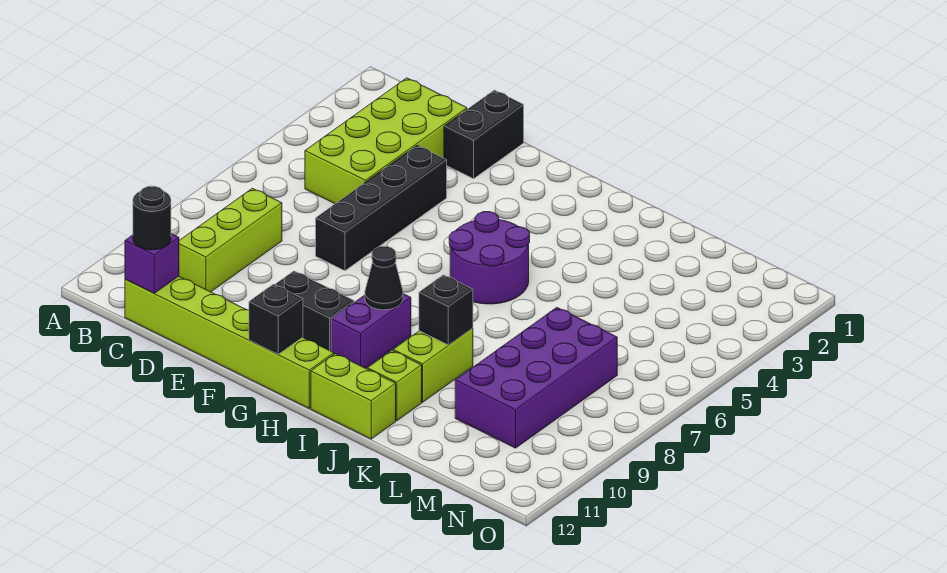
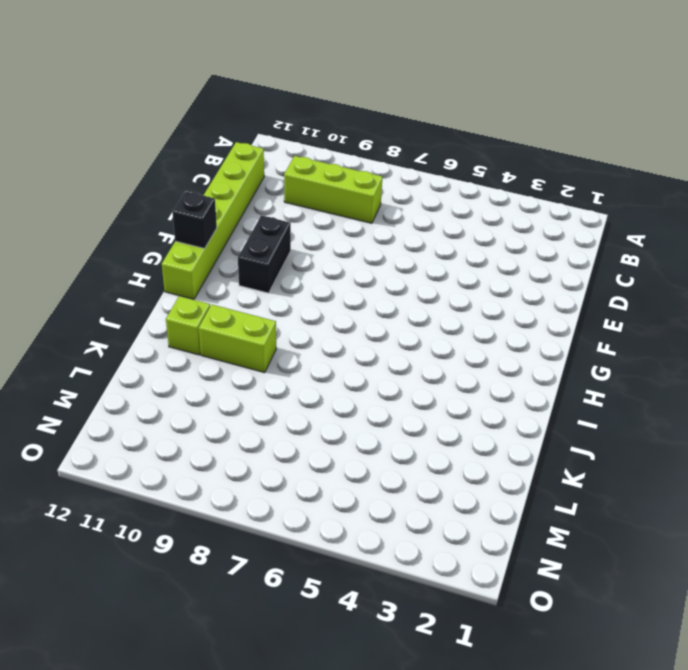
none -> lime 2x4 brick [305,78,467,204]
none -> black 1x2 brick [444,90,524,179]
none -> black 1x4 brick [316,145,447,271]

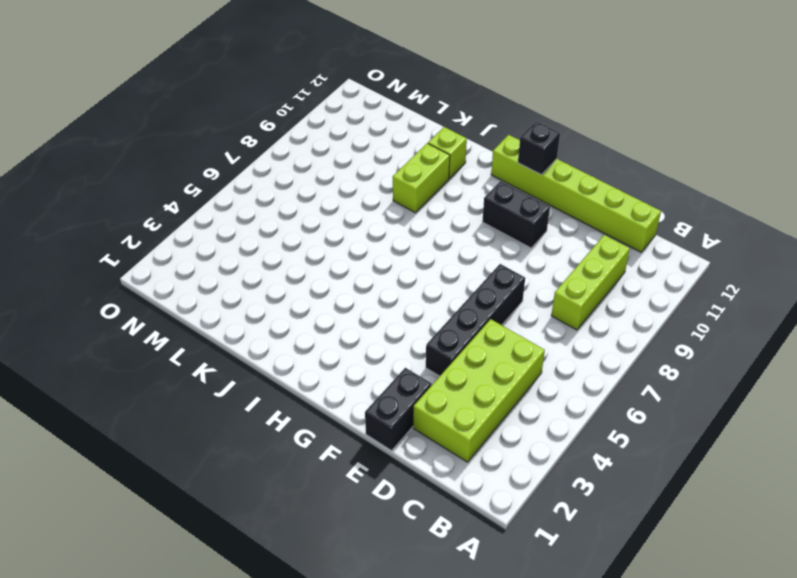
none -> purple 2x2 round brick [449,212,530,304]
none -> purple 1x2 brick [331,294,411,368]
none -> lime 1x2 brick [311,354,396,439]

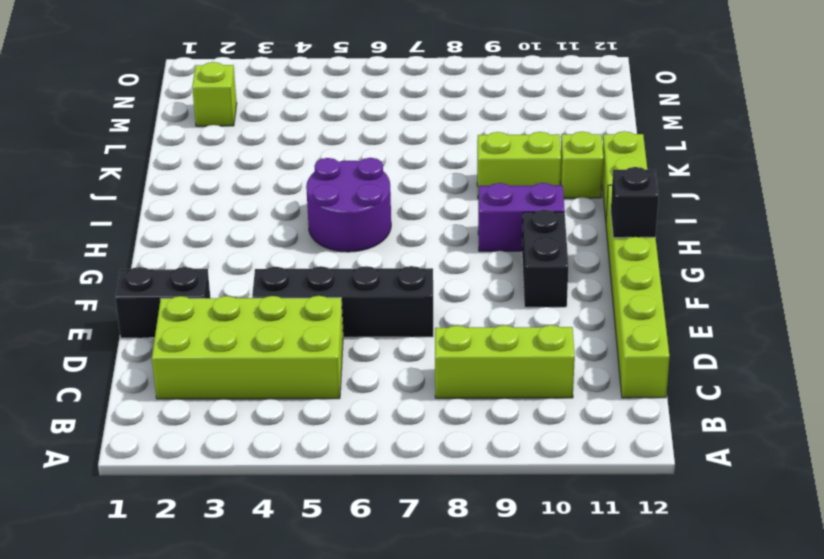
lime 1x1 brick [192,62,237,126] -> none
none -> purple 2x4 brick [455,308,617,448]
none -> purple 1x1 brick [125,234,179,293]
none -> black 1x1 cone [365,246,403,310]

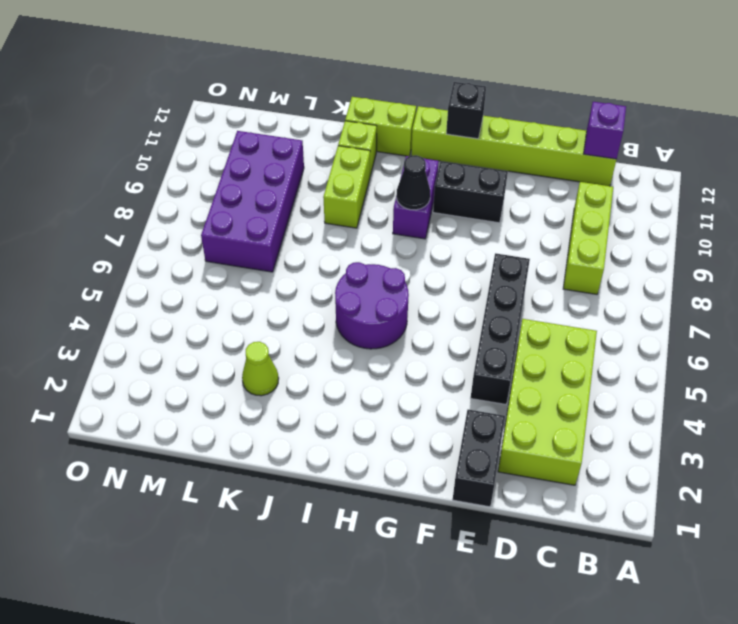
lime 1x1 cone [242,342,279,396] -> none
none -> black 1x1 brick [419,275,473,345]
none -> black 1x1 round brick [133,186,171,250]

